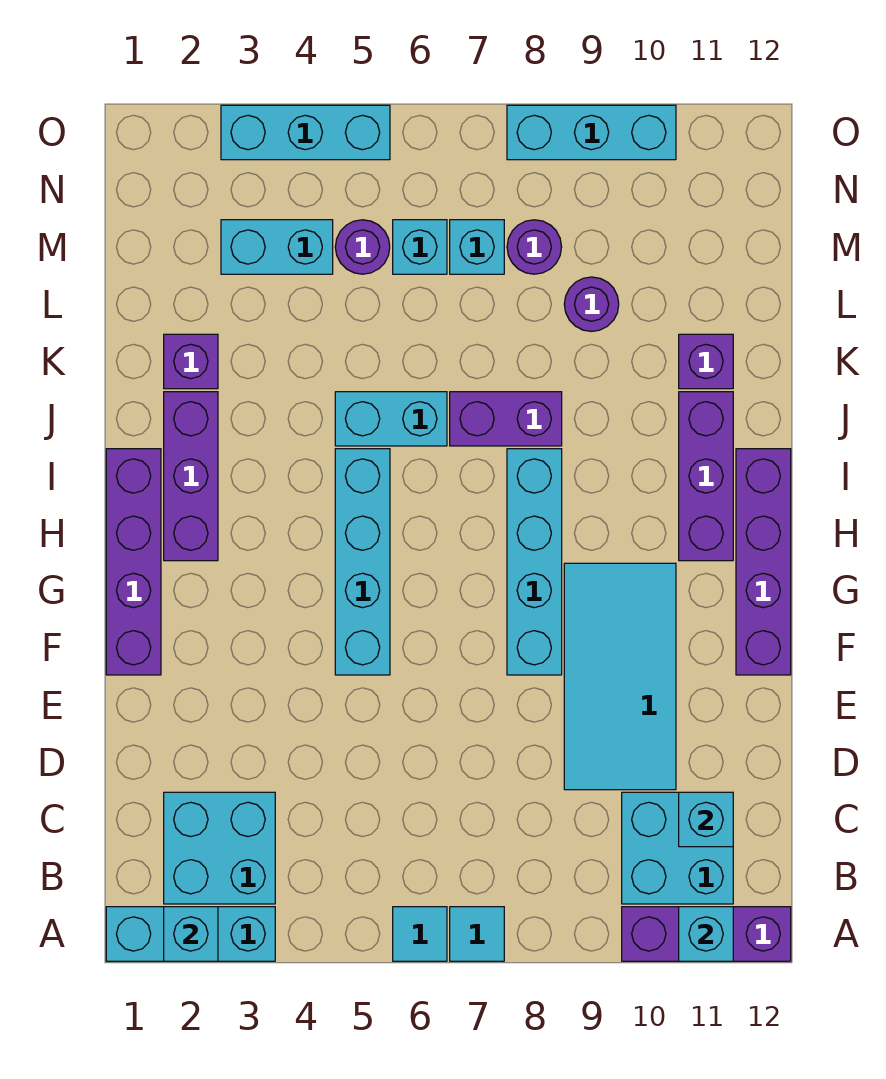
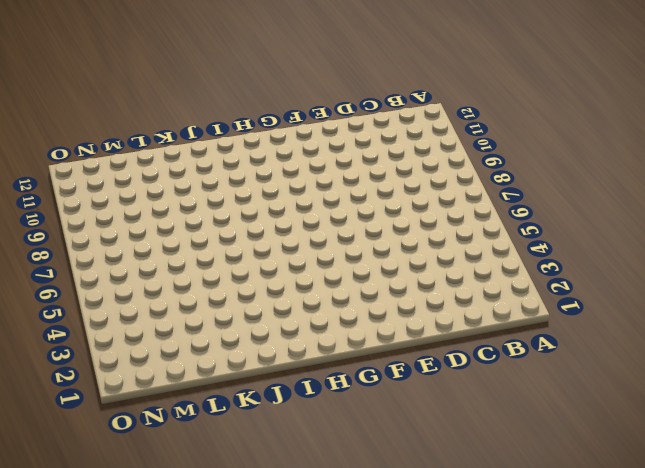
none -> cyan 1x3 brick [106,907,275,961]
none -> cyan 1x1 tile [393,907,447,961]
none -> cyan 1x1 tile [450,907,504,961]

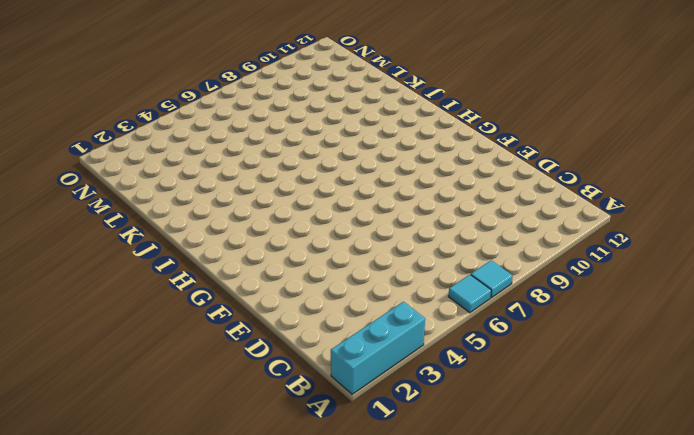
none -> purple 1x3 brick [622,907,791,961]
none -> cyan 2x2 brick [164,792,275,904]
none -> cyan 2x2 brick [622,792,733,904]

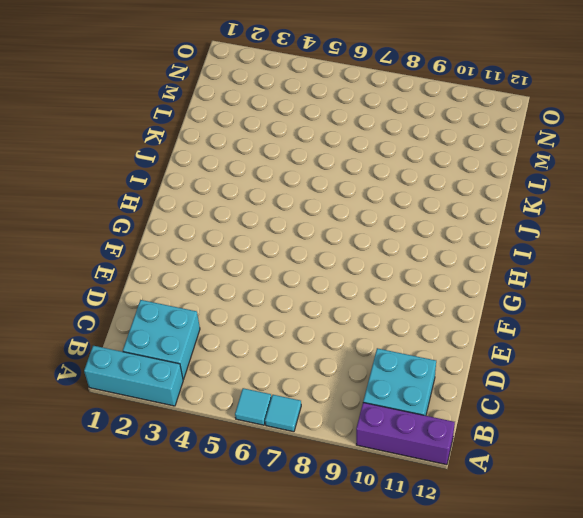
none -> cyan 2x4 tile [564,563,676,790]
none -> purple 1x4 brick [106,449,161,675]
none -> cyan 1x4 brick [335,449,390,675]

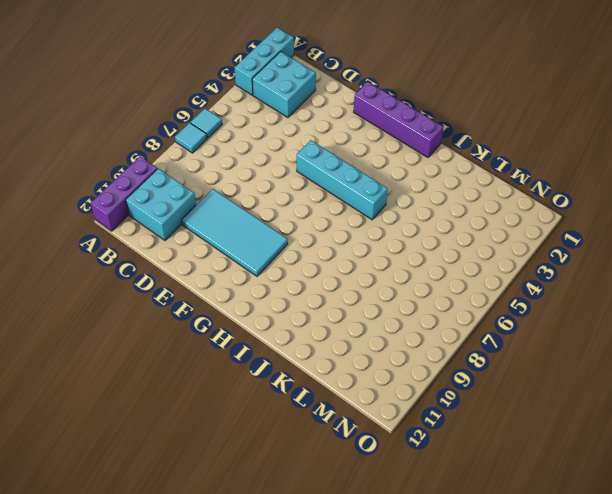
none -> cyan 1x4 brick [507,449,562,675]
none -> purple 1x4 brick [736,449,791,675]
none -> purple 1x3 brick [164,392,218,561]

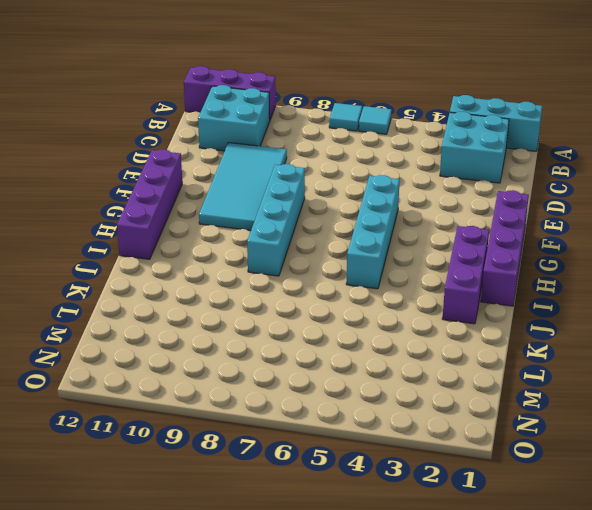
none -> purple 1x3 brick [679,392,733,561]
none -> cyan 1x2 brick [335,392,447,446]
none -> purple 1x2 brick [450,392,562,446]

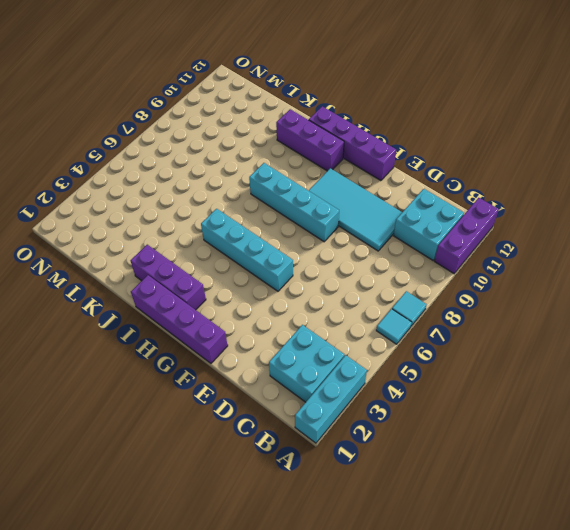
none -> cyan 1x2 brick [335,392,447,446]
none -> purple 1x2 brick [450,392,562,446]
none -> purple 1x1 brick [164,334,218,389]

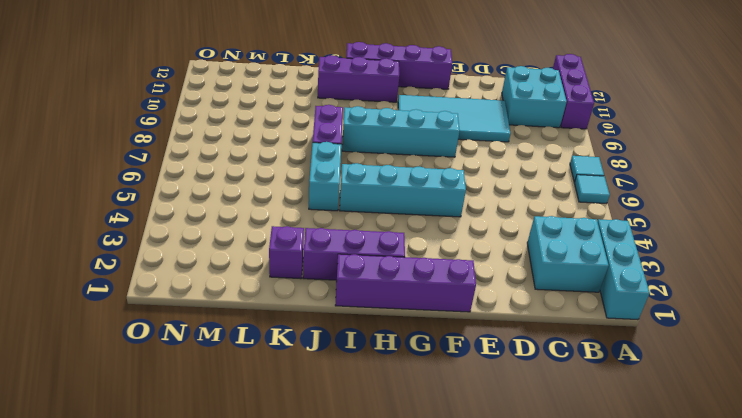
none -> purple 1x1 brick [679,334,733,389]
none -> purple 1x1 round brick [564,277,619,331]
none -> cyan 1x2 brick [221,220,333,274]

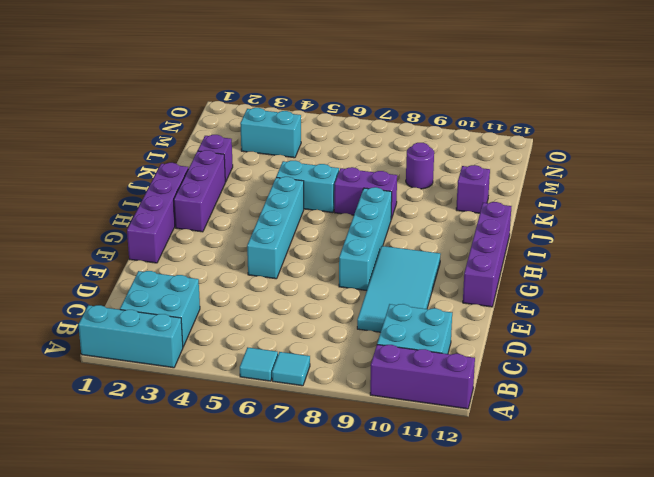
none -> purple 1x3 brick [679,392,733,561]
none -> purple 1x1 round brick [335,220,390,274]
none -> cyan 1x1 brick [393,220,447,274]

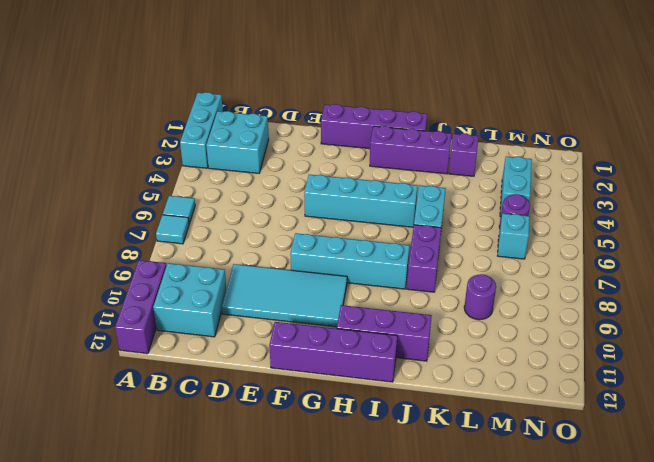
none -> purple 1x1 brick [679,334,733,389]
none -> cyan 1x1 brick [450,220,504,274]
none -> purple 1x1 round brick [507,220,562,274]

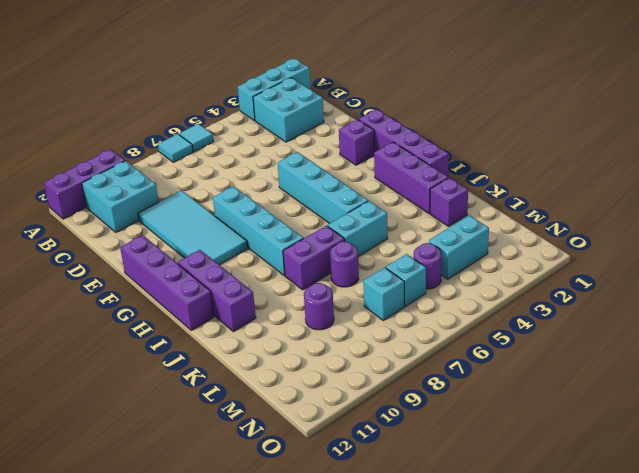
purple 1x1 brick [339,120,375,165] -> purple 1x1 brick moved to [679,334,733,389]
purple 1x1 round brick [330,242,359,287] -> purple 1x1 round brick moved to [507,220,562,274]
none -> cyan 1x3 brick [221,105,390,160]
none -> cyan 1x3 brick [507,105,676,160]
none -> cyan 1x1 brick [164,907,218,961]

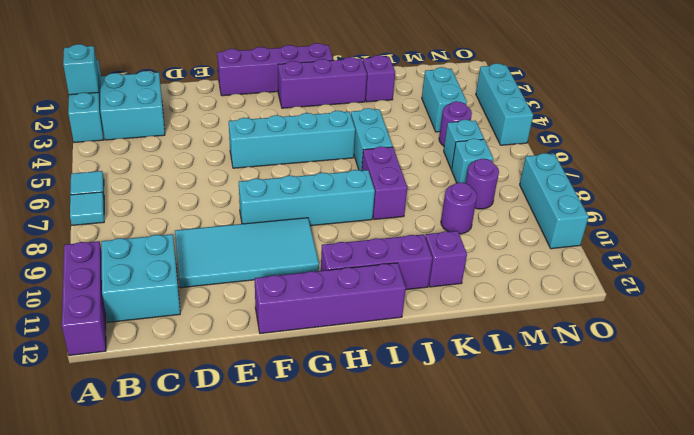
none -> cyan 1x1 brick [679,907,733,961]
none -> cyan 1x1 brick [679,792,733,847]

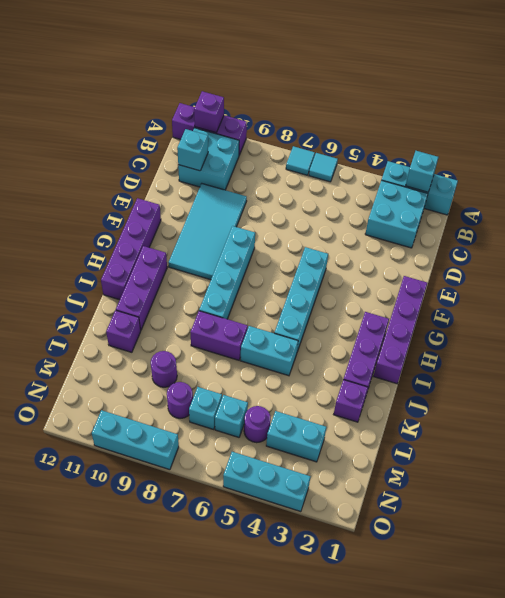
purple 1x1 brick [194,91,224,133] -> cyan 1x1 brick [679,907,733,961]

